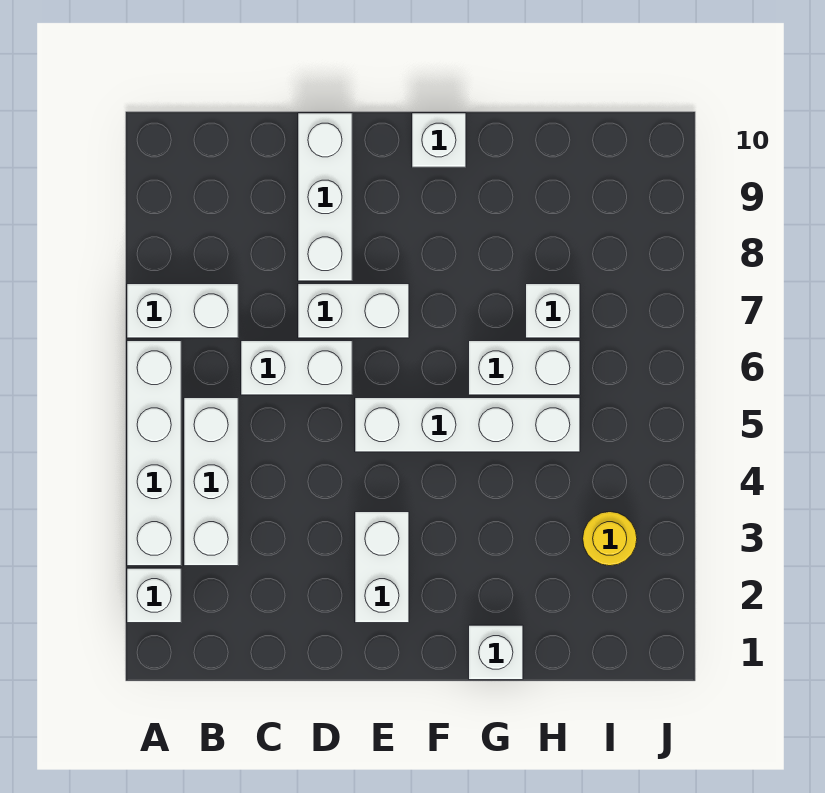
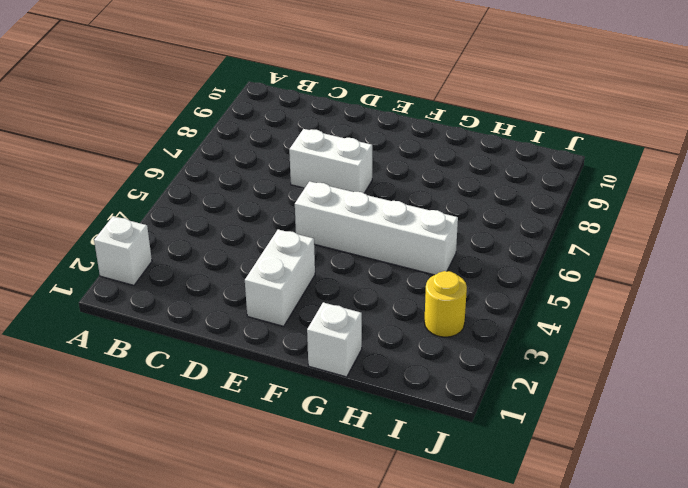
none -> white 1x4 brick [127,341,181,566]
none -> white 1x2 brick [127,284,238,338]
none -> white 1x3 brick [184,398,238,566]

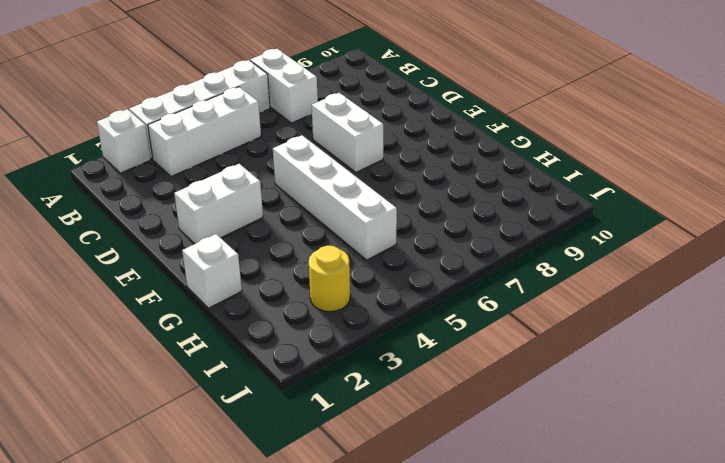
none -> white 1x2 brick [241,341,352,395]
none -> white 1x3 brick [298,113,352,281]
none -> white 1x1 brick [412,113,466,167]

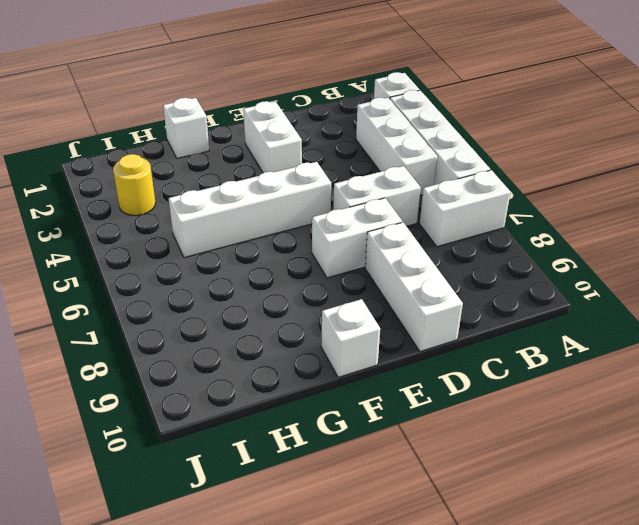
none -> white 1x2 brick [469,341,580,395]
none -> white 1x1 brick [526,284,580,338]

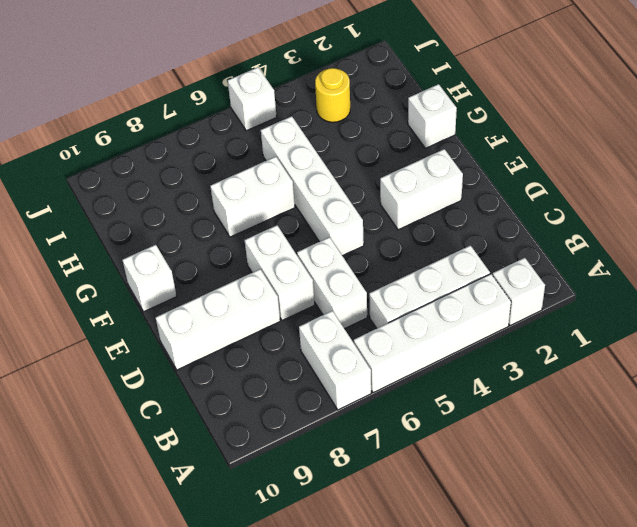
white 1x2 brick [210,157,295,237] -> white 1x2 brick turned to [469,341,580,395]
white 1x1 brick [228,67,277,131] -> white 1x1 brick moved to [526,284,580,338]

